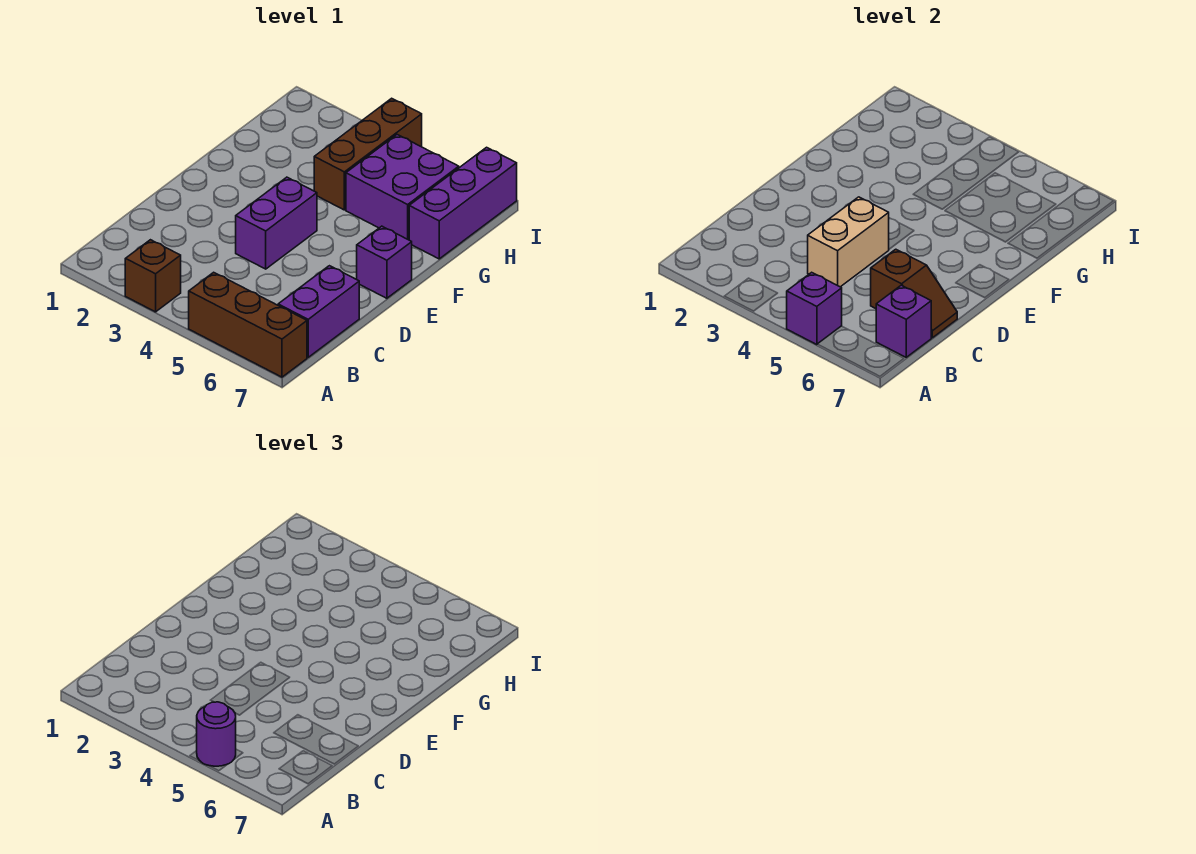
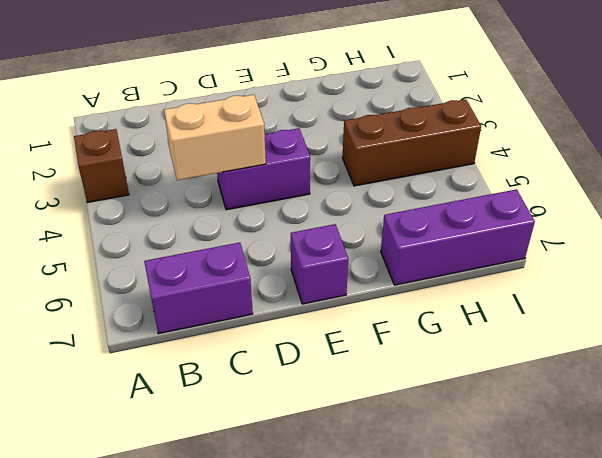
none -> brown 1x3 brick [189,272,307,377]
none -> purple 2x2 brick [346,135,459,240]
none -> purple 1x1 brick [787,272,842,345]

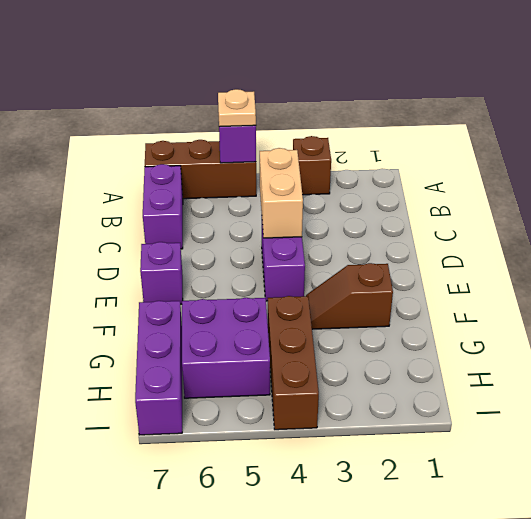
tan 1x1 plate [218,89,256,127] -> purple 1x1 round brick [197,702,236,766]
brown 1x2 slope [306,263,393,329] -> brown 1x2 slope moved to [871,249,957,338]
none -> purple 1x1 brick [876,285,932,357]

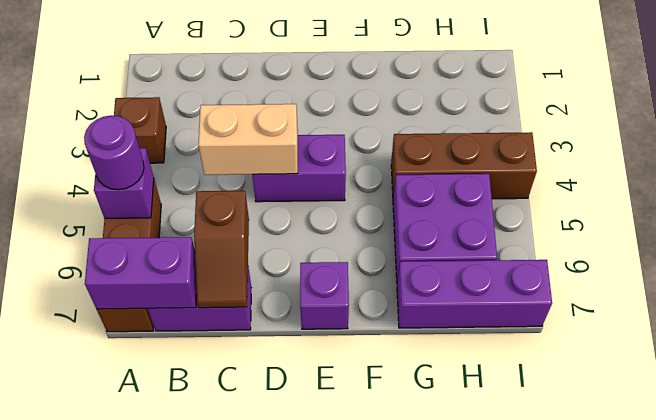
purple 1x2 brick [85,237,197,309] -> purple 1x1 brick [876,285,932,357]

